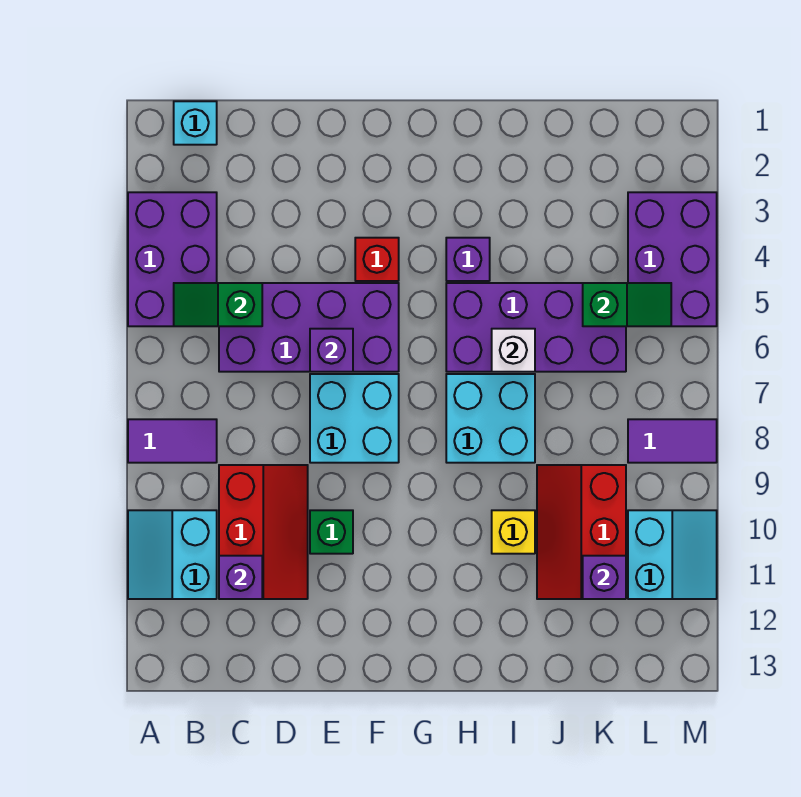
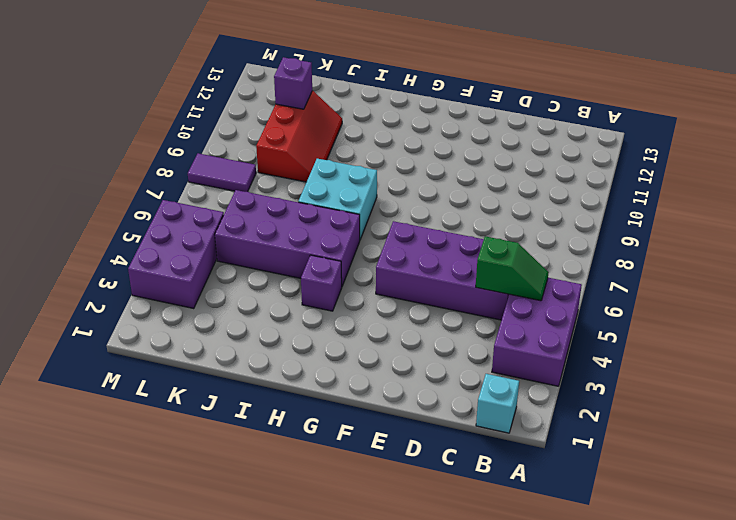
none -> purple 1x2 tile [128,419,217,463]
none -> cyan 2x2 slope [128,510,217,599]
none -> red 2x3 slope [219,465,308,599]

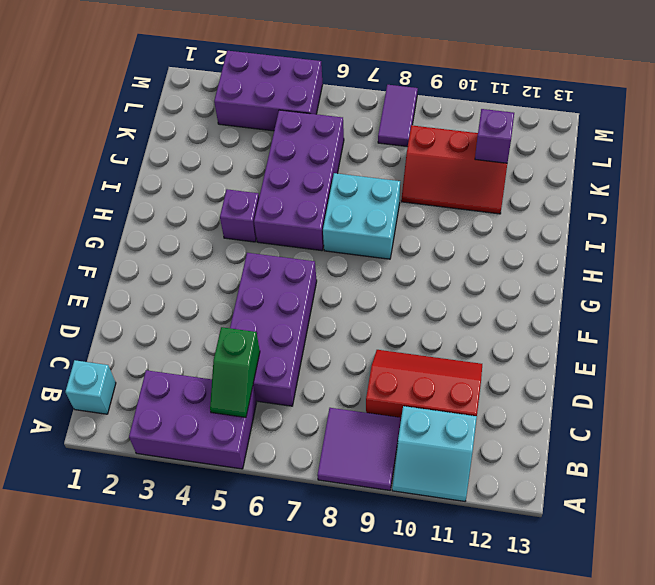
purple 2x2 tile [317,408,401,490] -> purple 1x2 tile [128,419,217,463]
none -> cyan 2x2 brick [310,374,399,463]
none -> green 1x1 brick [310,510,353,554]
none -> red 1x1 brick [355,238,399,281]

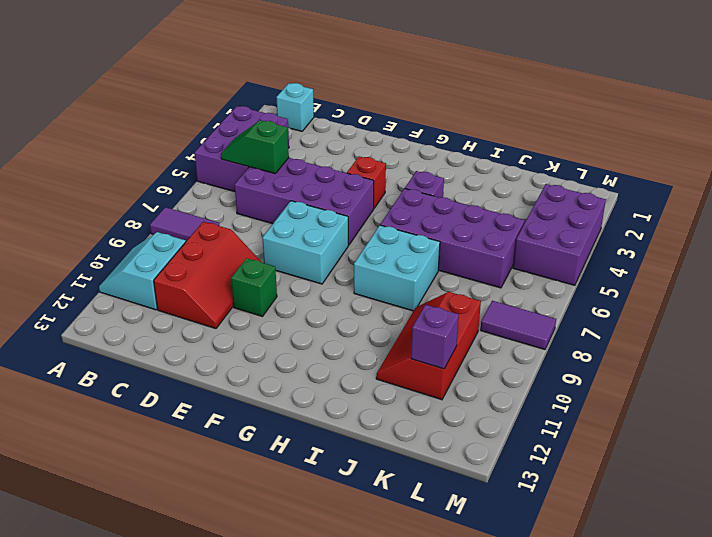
none -> yellow 1x1 brick [492,510,535,554]
none -> cyan 2x2 slope [628,510,717,599]
none -> purple 1x1 brick [219,556,262,599]

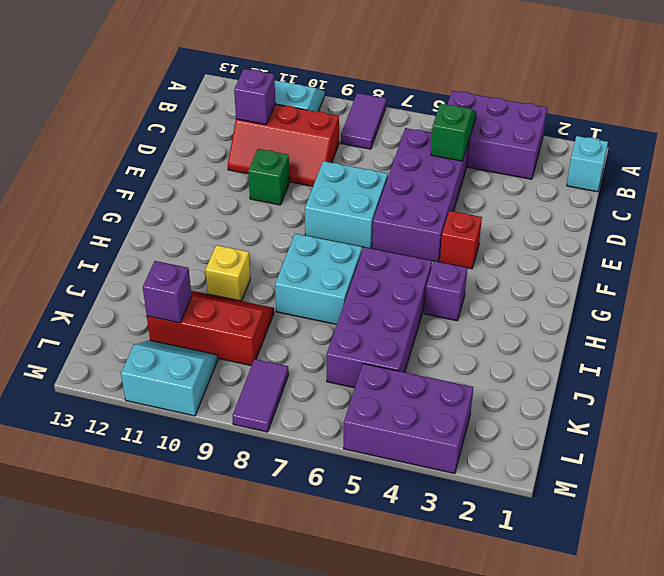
cyan 2x2 slope [121,340,218,416] -> cyan 2x2 slope turned to [628,510,717,599]
none -> purple 1x1 brick [310,329,353,372]
none -> white 1x1 brick [492,329,535,372]
none -> green 1x2 slope [583,283,671,326]

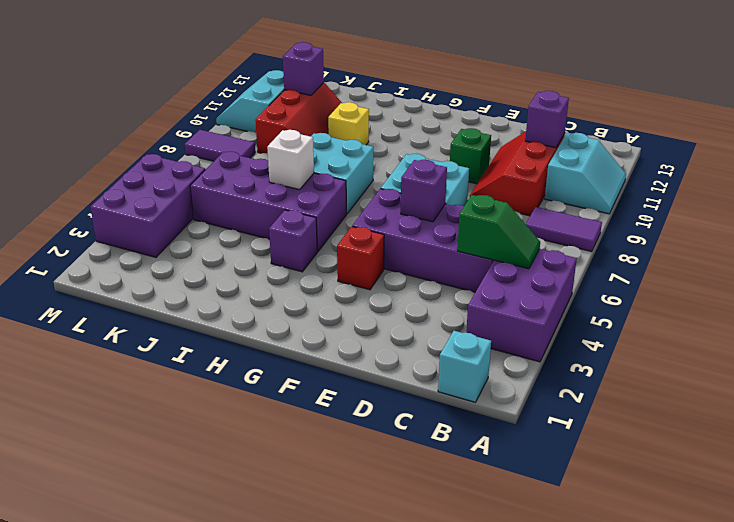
none -> green 1x2 slope [583,283,671,326]

